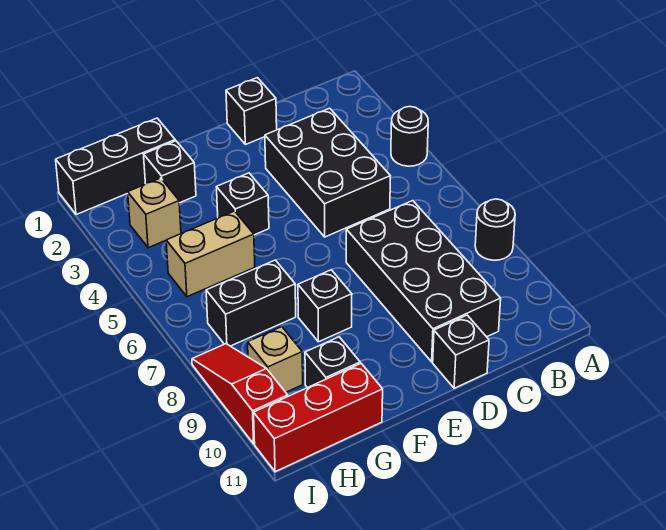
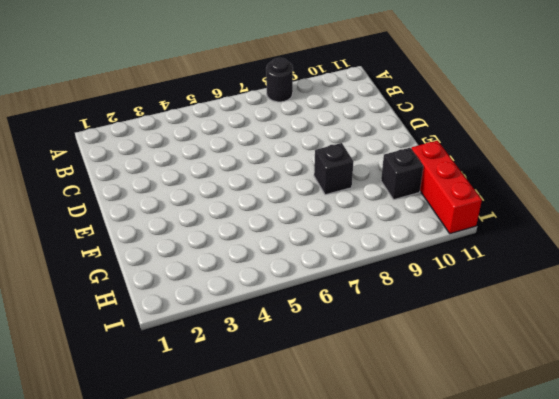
none -> black 1x1 round brick [391,106,428,166]
none -> black 2x3 brick [265,108,390,237]
none -> black 2x4 brick [346,201,501,362]

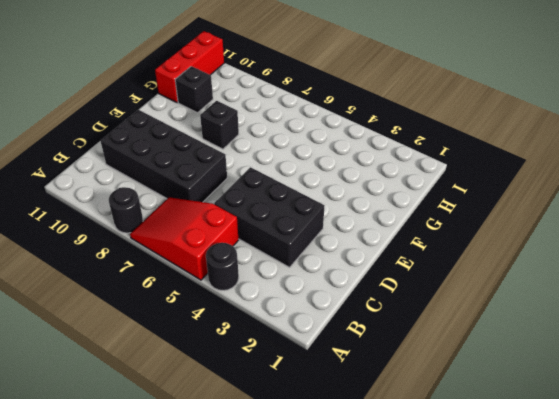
red 2x3 slope [130,197,238,280] -> none
none -> black 1x1 brick [226,78,277,145]
none -> black 1x1 brick [433,315,489,388]
none -> black 1x1 brick [217,173,269,235]

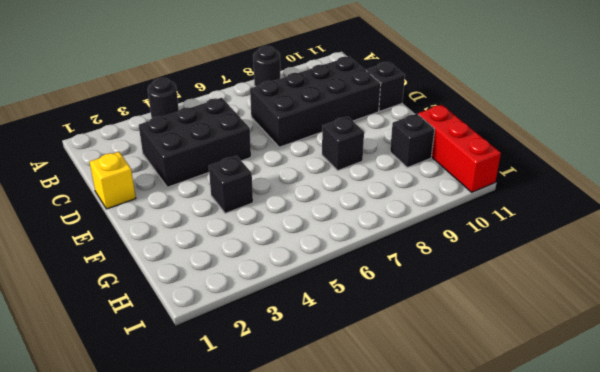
yellow 1x1 brick [90,152,136,209] -> black 1x1 brick [226,78,277,145]
none -> black 1x3 brick [56,118,175,215]
none -> black 1x1 brick [144,141,196,203]
none -> tan 1x2 brick [166,211,255,297]

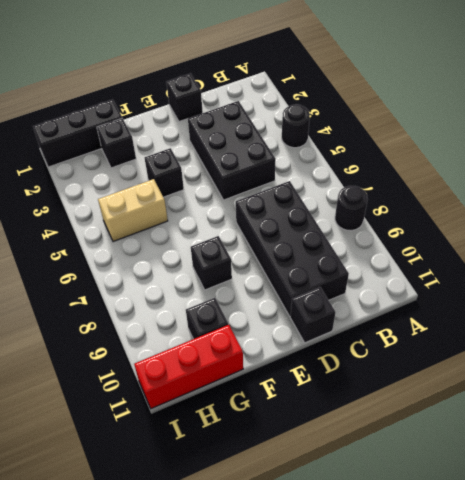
none -> black 1x2 brick [206,260,296,346]
none -> tan 1x1 brick [128,178,181,248]
none -> tan 1x1 brick [248,327,303,392]

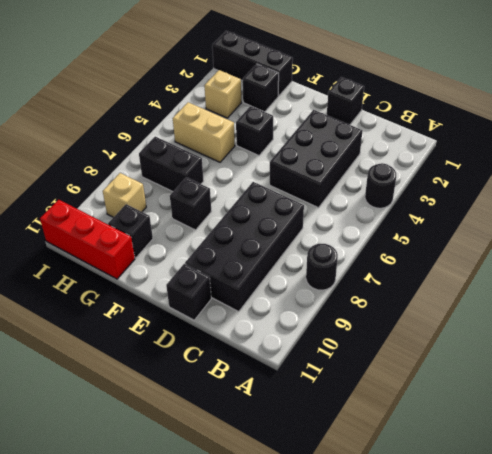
none -> red 1x3 slope [192,344,288,444]

